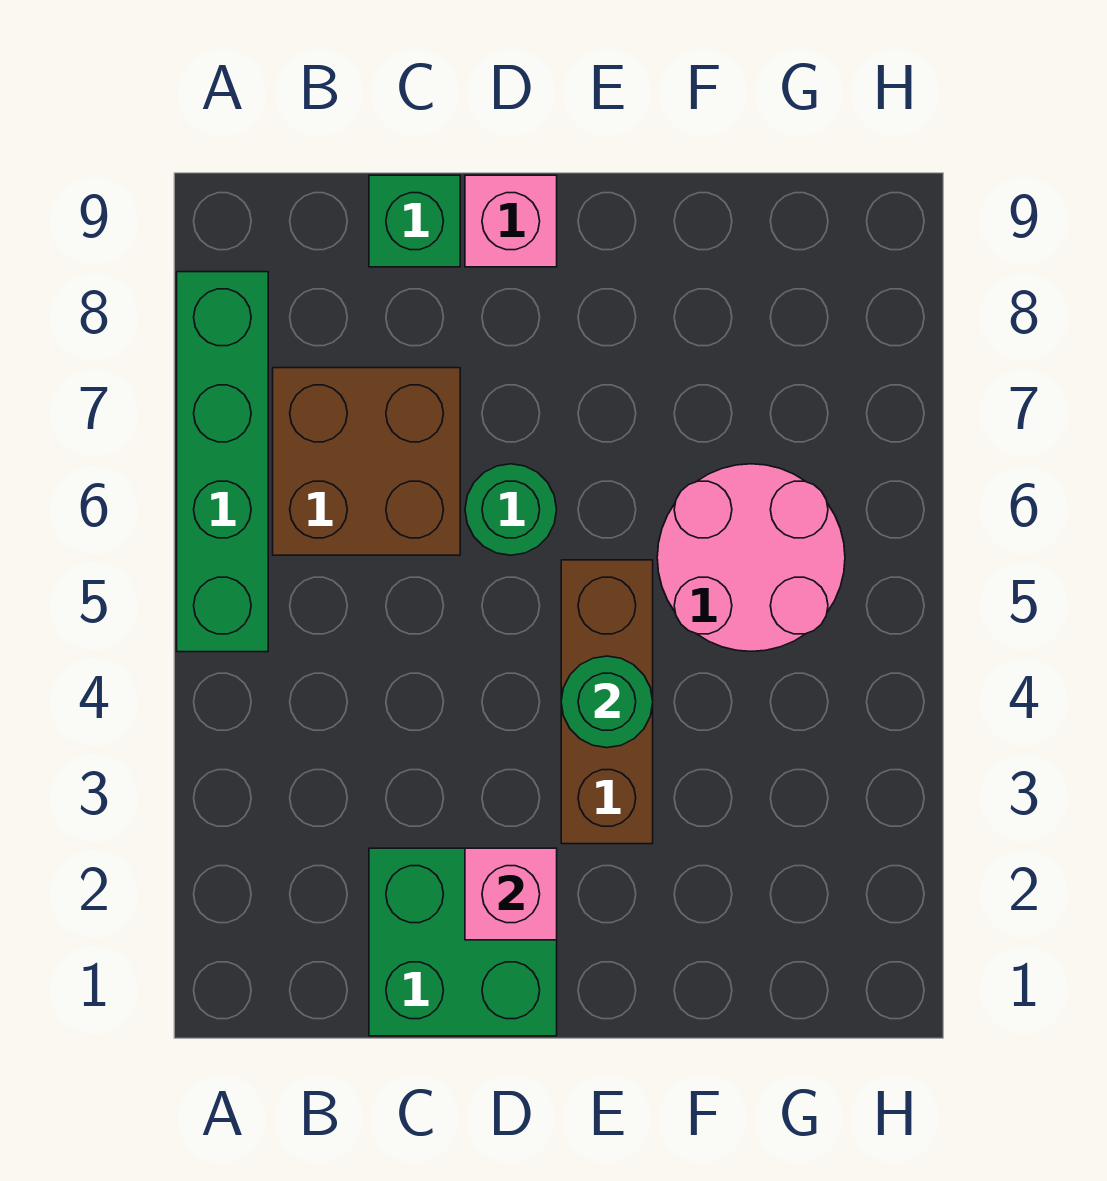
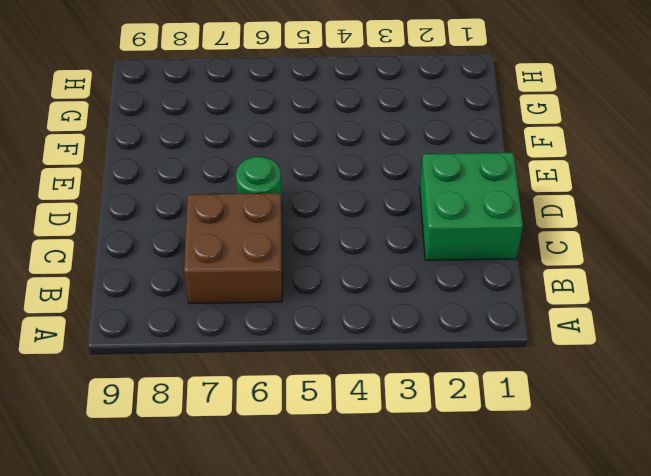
none -> green 1x4 brick [177,272,268,652]
none -> green 1x1 brick [369,175,460,267]

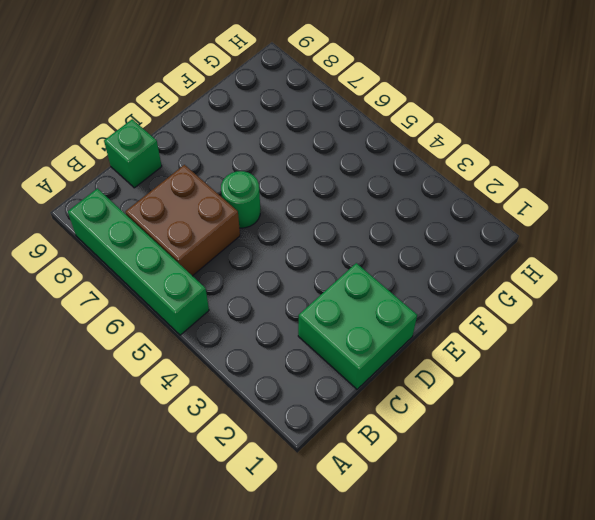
none -> pink 1x1 brick [465,175,557,267]
none -> brown 1x3 brick [561,560,653,844]

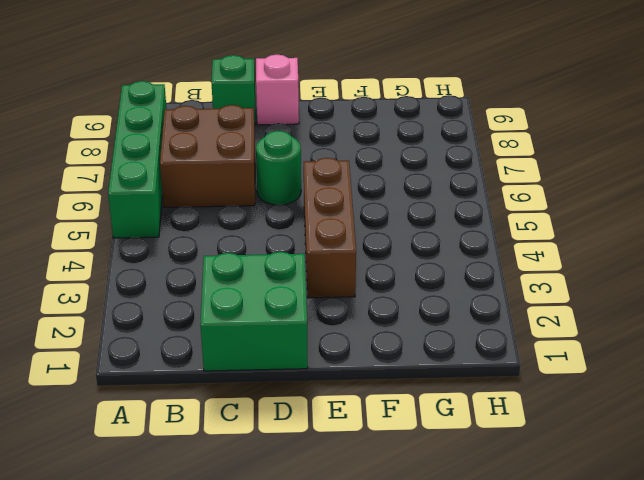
none -> pink 2x2 round brick [657,464,845,651]
none -> pink 1x1 brick [465,848,557,940]

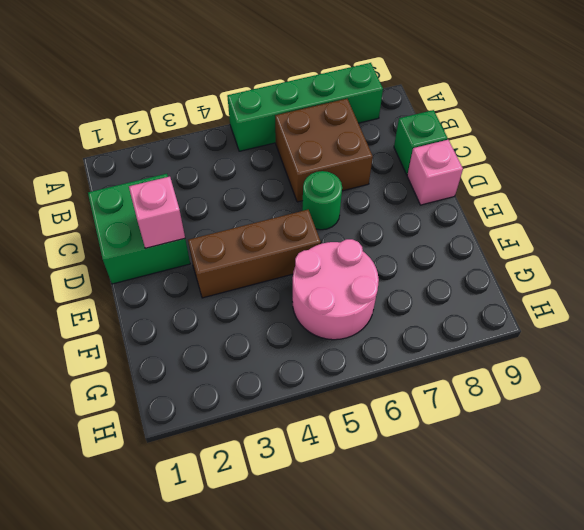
none -> green 1x1 round brick [561,656,653,748]

